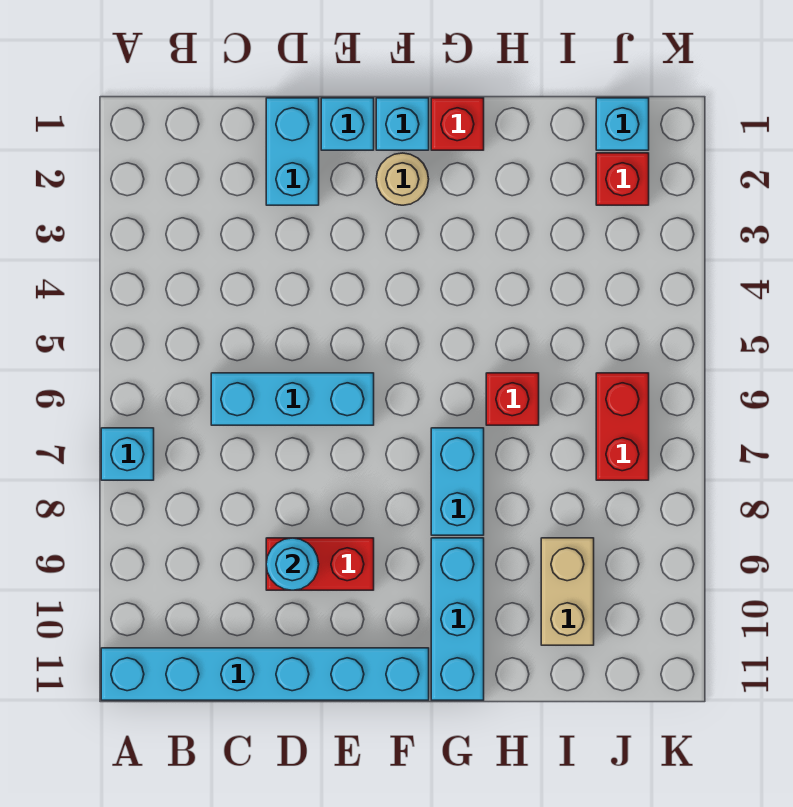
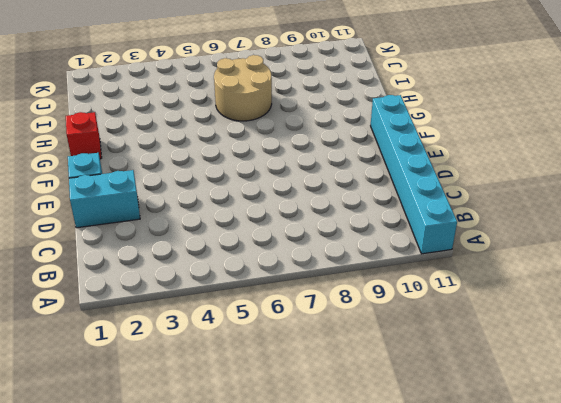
tan 2x2 round brick [214,55,272,121] -> red 1x1 brick [486,373,539,425]
none -> cyan 1x1 brick [101,428,154,480]
none -> cyan 1x3 brick [211,373,374,425]
none -> red 1x2 brick [266,538,374,590]

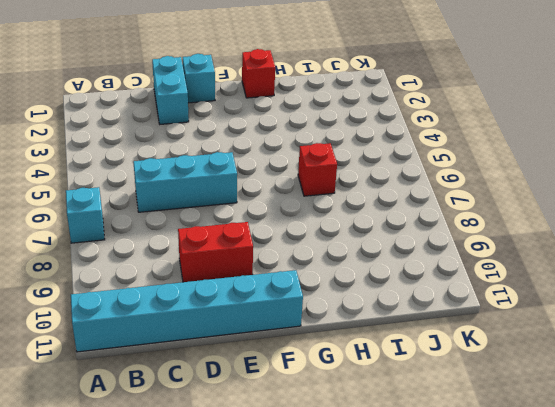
none -> cyan 1x1 brick [376,98,429,150]
none -> tan 1x1 round brick [376,153,429,205]
none -> cyan 1x2 brick [431,428,484,535]

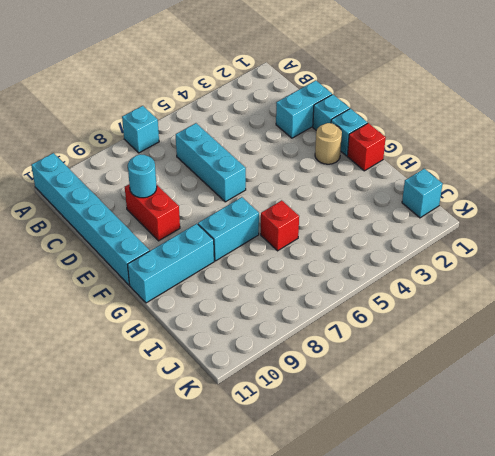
none -> tan 1x2 brick [541,538,594,645]
none -> red 1x1 brick [596,153,649,205]
none -> red 1x2 brick [596,373,649,480]

